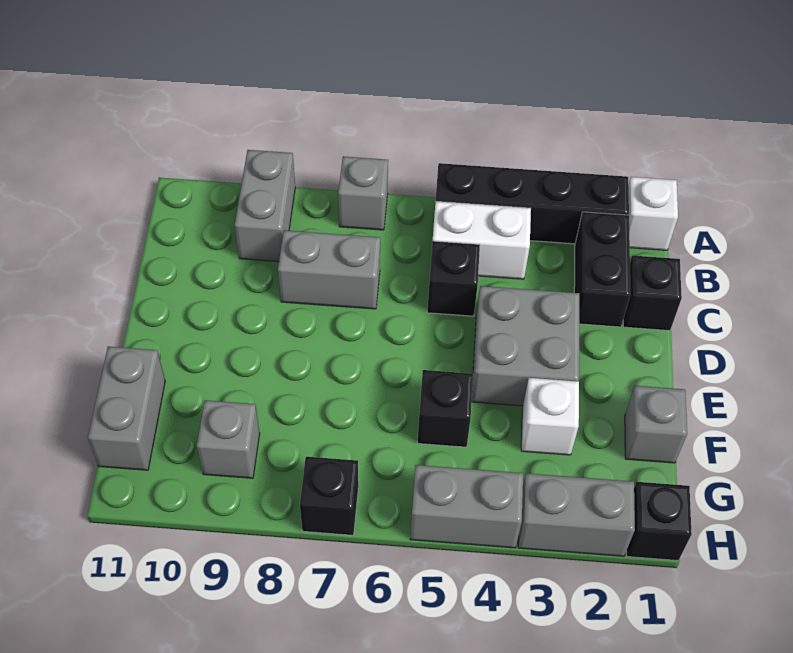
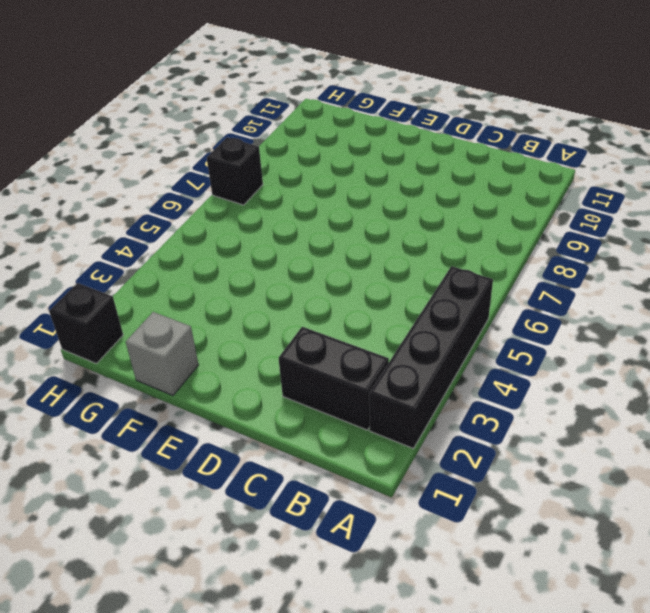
none -> white 1x1 brick [628,177,678,250]
none -> grey 1x1 brick [338,156,388,230]
none -> grey 1x2 brick [235,150,295,262]

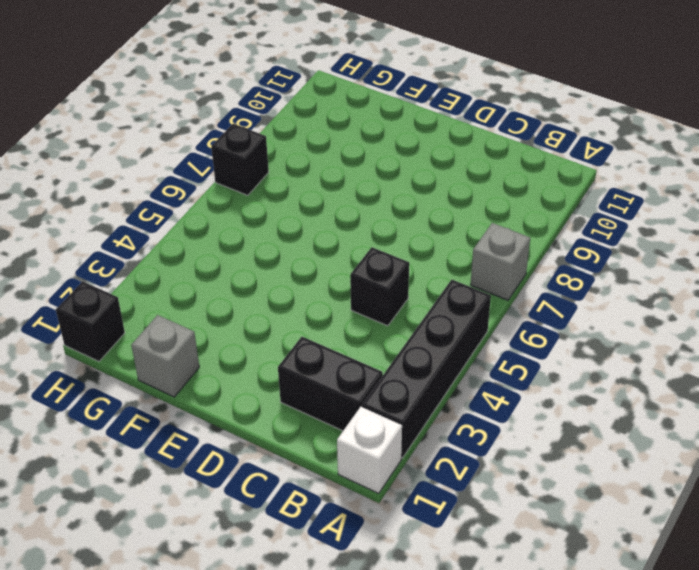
none -> grey 1x2 brick [235,150,295,262]
none -> white 1x2 brick [433,201,531,279]
none -> black 1x1 brick [623,255,682,331]

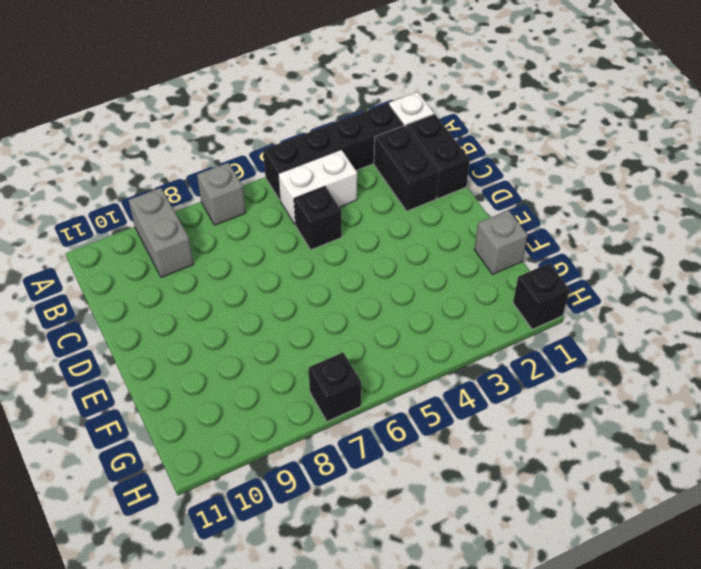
black 1x2 brick [406,114,470,199] -> black 1x1 brick [623,255,682,331]
none -> grey 1x2 brick [278,230,380,309]
none -> grey 2x2 brick [472,286,579,406]
none -> white 1x1 brick [521,378,579,455]

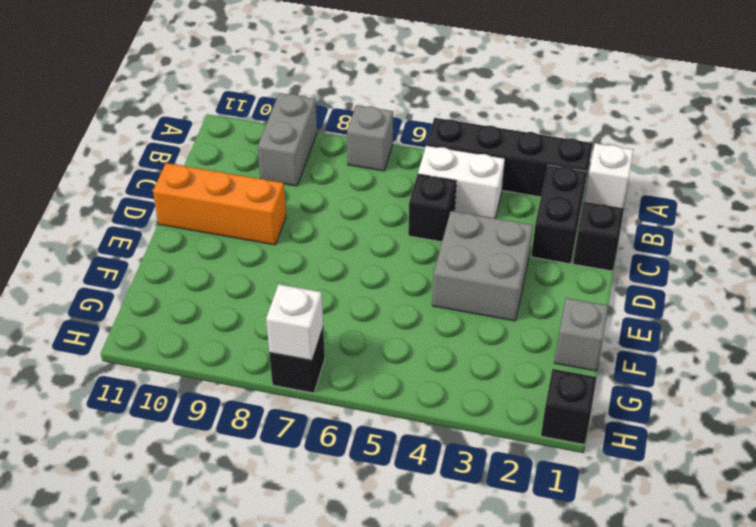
orange 1x3 brick [153,163,286,245] -> none
white 1x1 brick [266,284,323,361] -> white 1x1 brick moved to [521,378,579,455]
none -> grey 1x2 brick [278,230,380,309]
none -> black 1x1 brick [417,370,473,447]
none -> grey 1x2 brick [88,346,165,470]

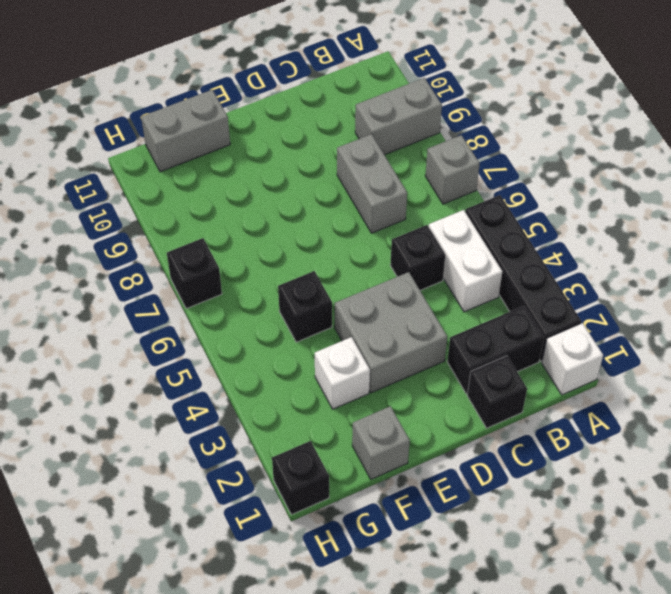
none -> grey 1x1 brick [197,400,260,478]
none -> grey 1x2 brick [518,473,635,556]
none -> grey 1x2 brick [410,465,523,548]

